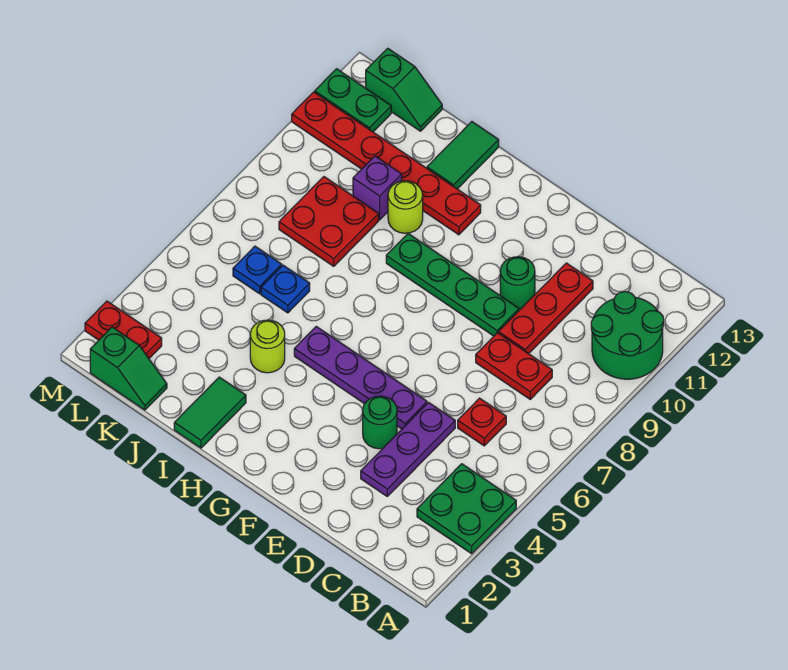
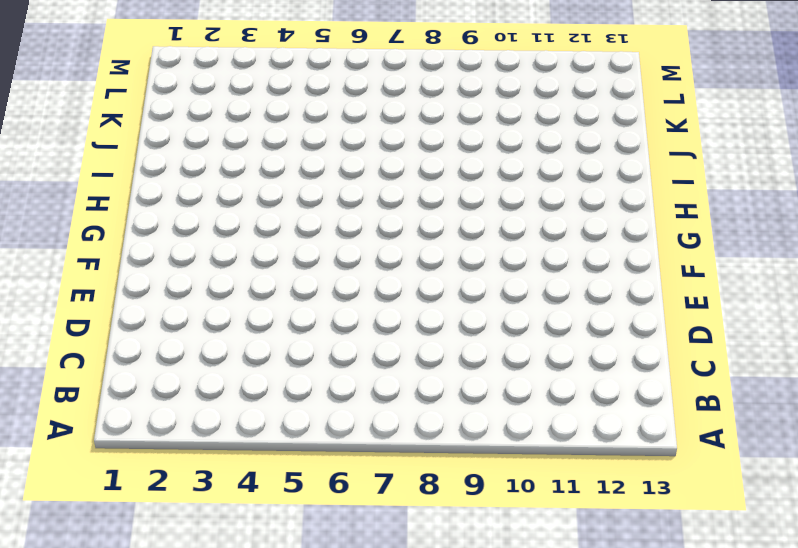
none -> green 2x2 plate [417,464,516,554]
none -> green 2x2 round brick [591,292,664,379]
none -> red 1x1 plate [458,398,506,446]

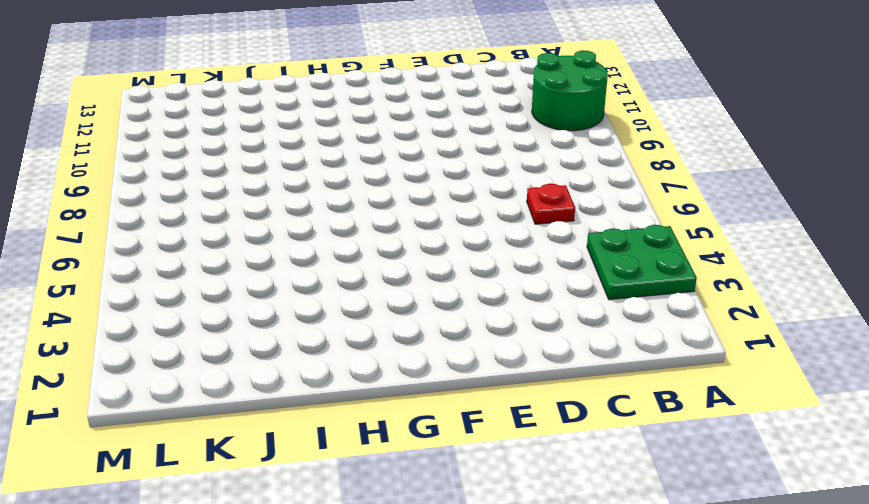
none -> red 1x2 plate [476,333,552,399]
none -> purple 1x3 plate [361,403,455,496]
none -> red 1x3 plate [498,263,593,354]

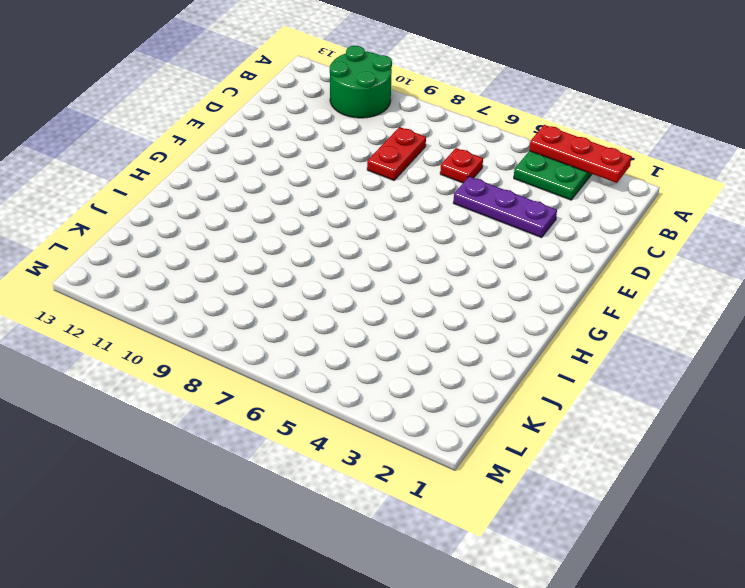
red 1x3 plate [529,125,632,183] -> red 1x3 plate moved to [498,263,593,354]
none -> green 1x1 round brick [363,396,397,449]
none -> purple 1x4 plate [294,326,427,429]
none -> green 1x4 plate [386,234,519,336]

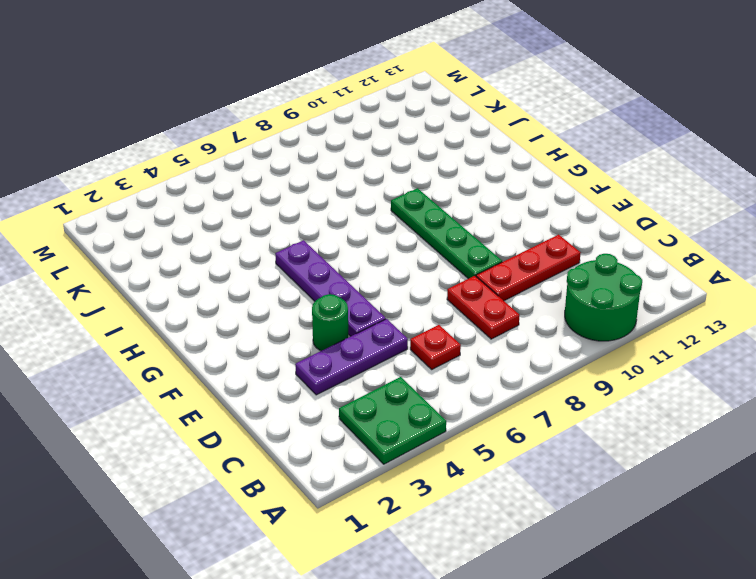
none -> green 1x1 round brick [500,257,535,309]
none -> red 1x6 plate [292,92,481,235]
none -> green 1x2 tile [174,377,246,448]

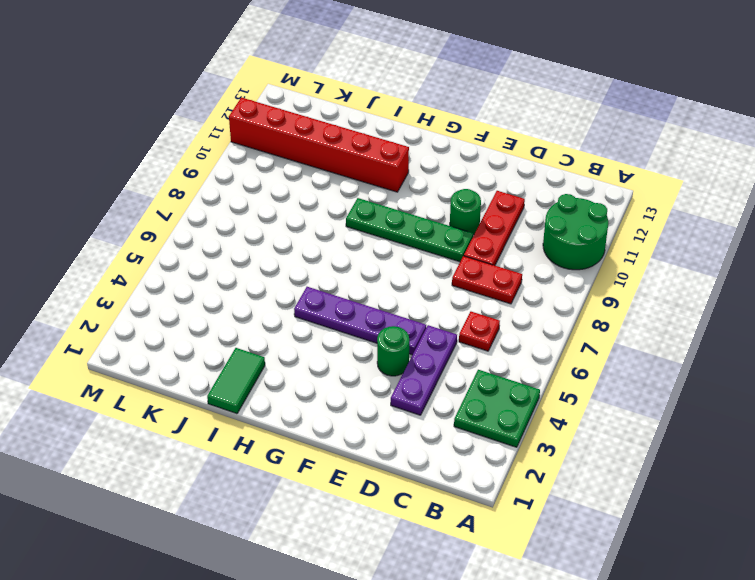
red 1x6 brick [229,97,409,192] -> red 1x6 plate [292,92,481,235]
none -> lime 1x1 round brick [250,320,285,373]
none -> lime 1x1 round brick [388,181,423,233]
none -> green 1x2 tile [427,122,499,189]

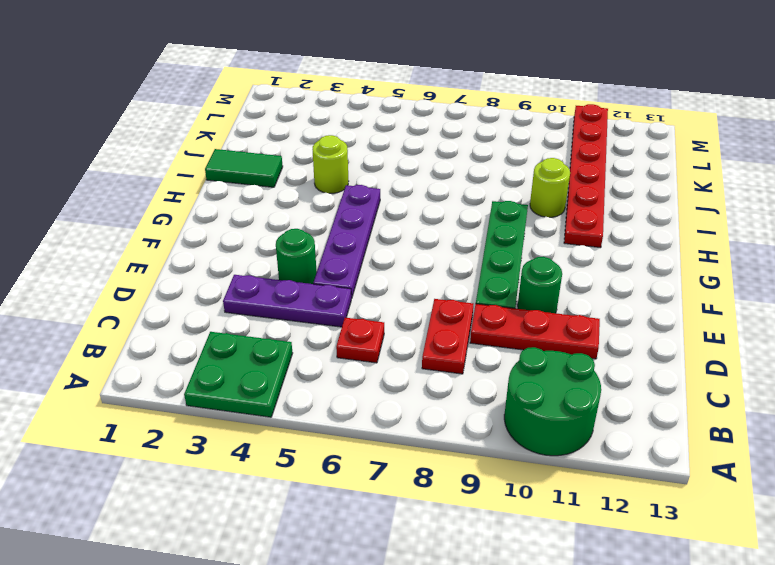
none -> green 1x2 tile [427,122,499,189]
none -> blue 1x1 plate [261,265,310,313]
none -> red 2x2 plate [279,177,379,266]

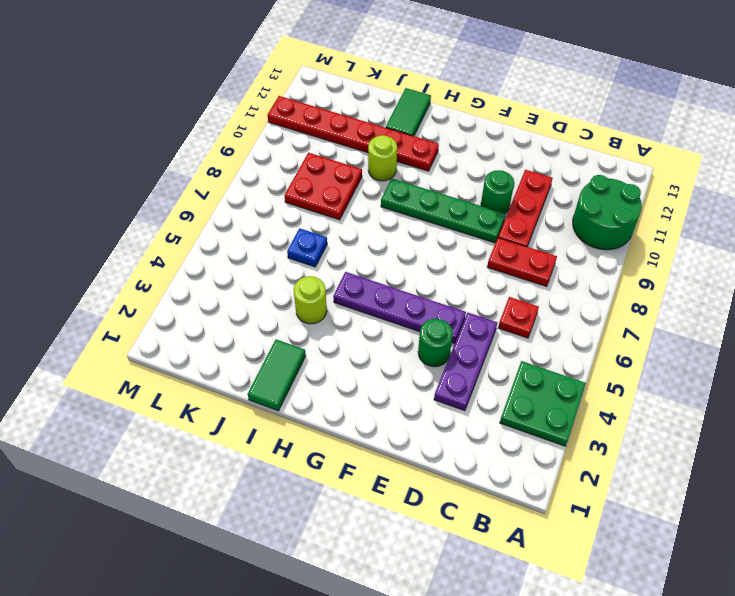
none -> purple 1x1 brick [353,156,402,220]
none -> green 1x2 slope [90,327,167,410]
none -> blue 1x1 plate [233,246,282,294]

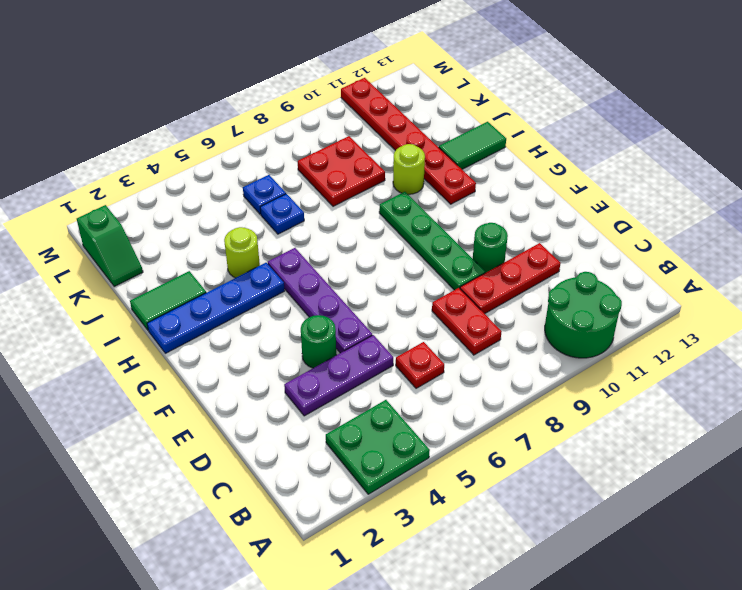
blue 1x4 plate [147,263,285,353] -> none
none -> purple 1x1 brick [353,156,402,220]
none -> green 1x2 slope [366,48,442,131]
none -> red 1x2 plate [85,301,162,358]

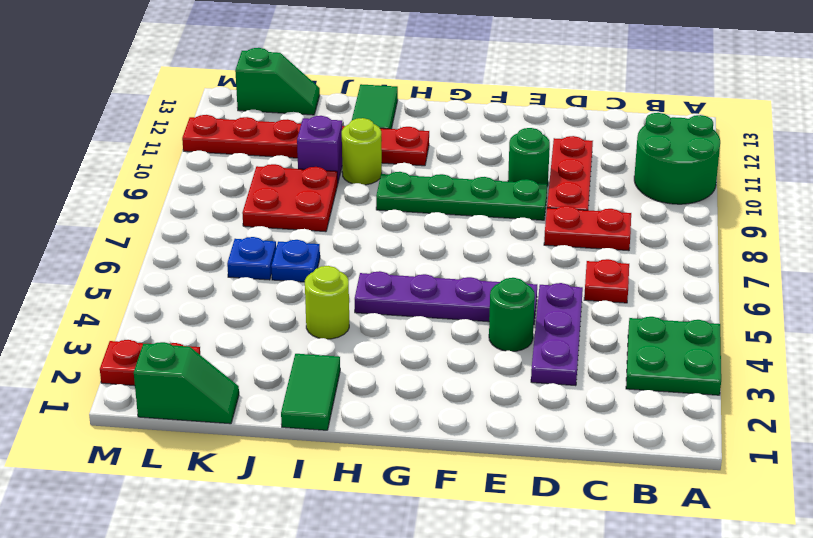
none -> green 1x2 plate [315,69,391,132]

